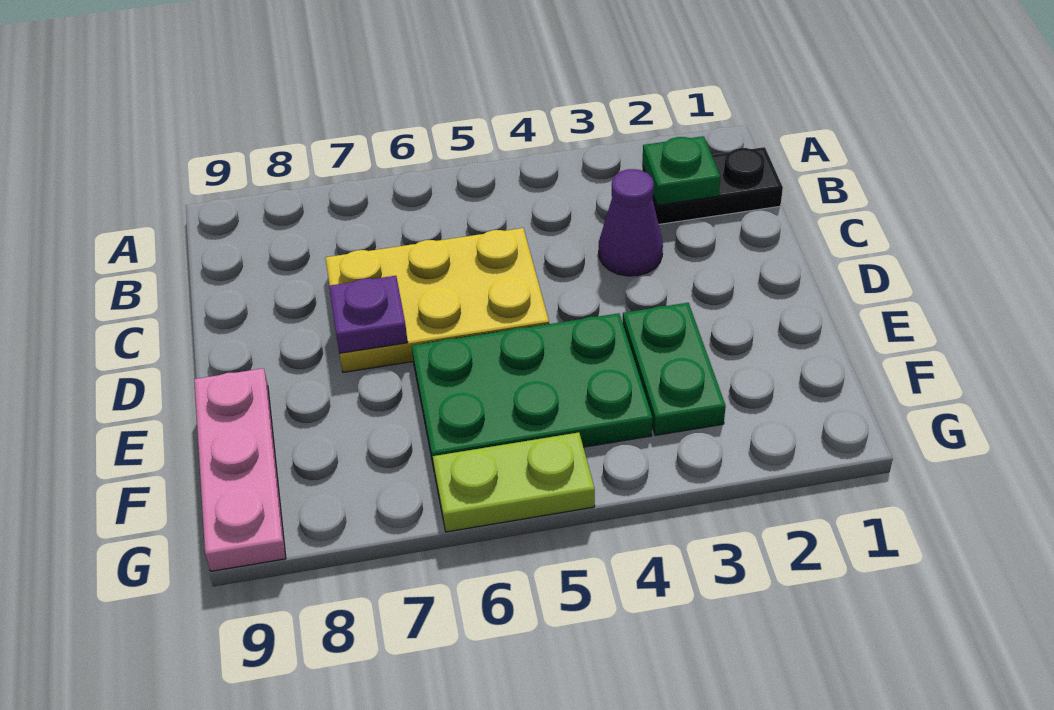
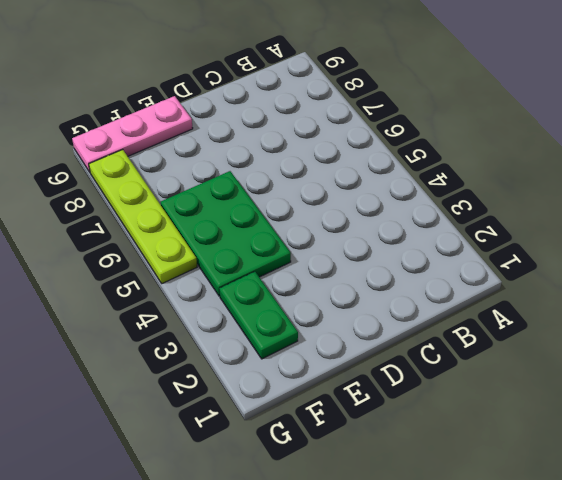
green 1x2 plate [220,272,298,359] -> green 1x2 plate turned to [623,303,726,435]
lime 1x4 plate [89,150,197,283] -> lime 1x2 plate [433,432,595,532]
none -> black 1x2 plate [642,147,783,224]
none -> purple 1x1 cone [599,169,663,276]

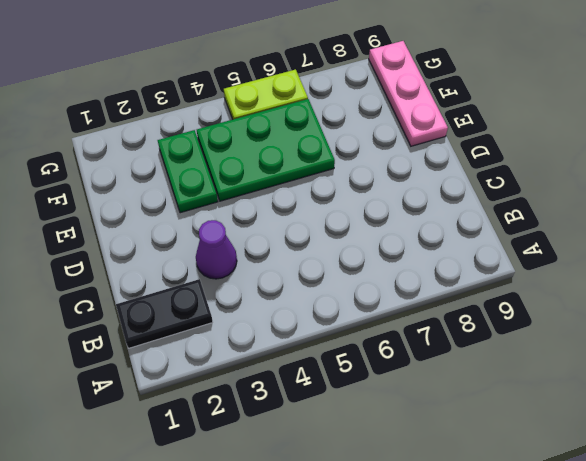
none -> yellow 2x3 plate [325,228,549,372]
none -> green 1x1 plate [642,136,720,205]

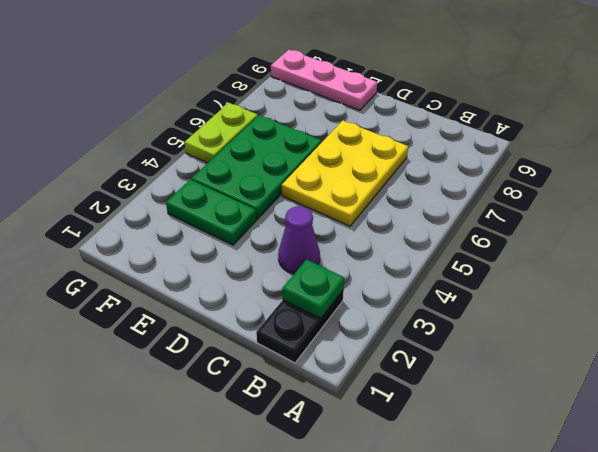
none -> purple 1x1 plate [329,276,408,353]

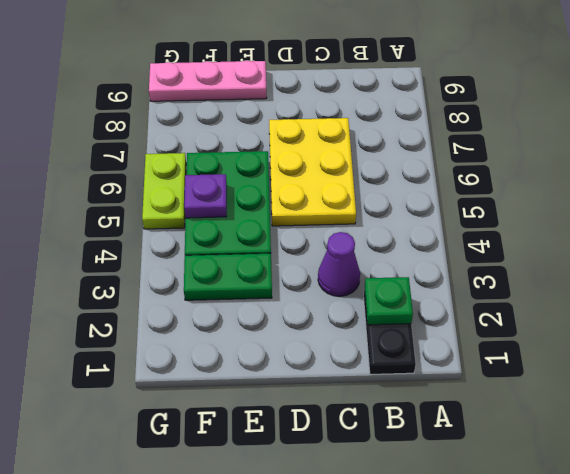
purple 1x1 plate [184,174,227,218] -> purple 1x1 plate moved to [329,276,408,353]

